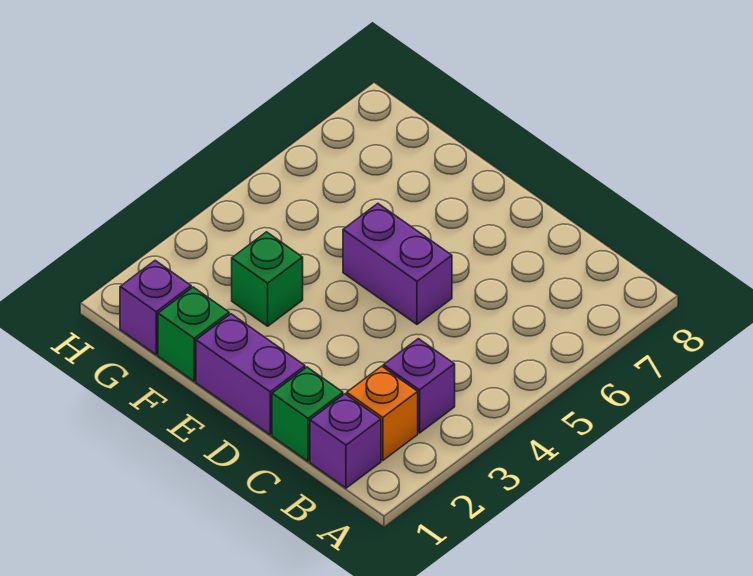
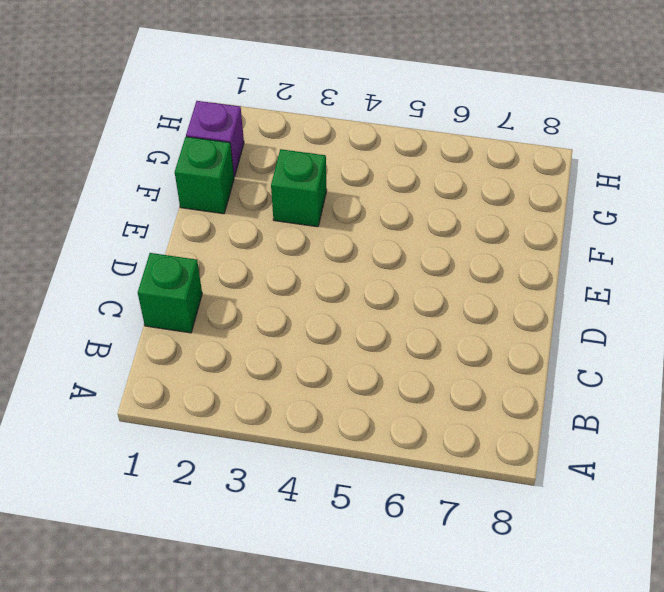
none -> purple 1x1 brick [310,394,381,488]
none -> orange 1x1 brick [347,366,418,461]

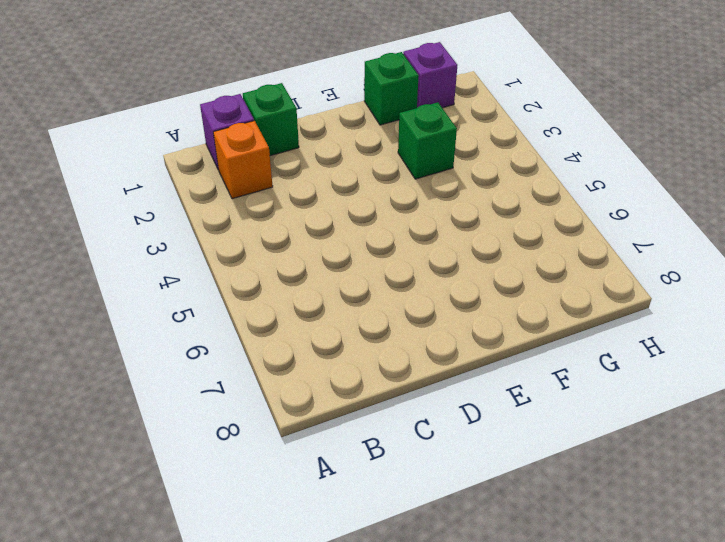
none -> purple 1x1 brick [383,339,455,433]
none -> purple 1x2 brick [196,314,305,435]

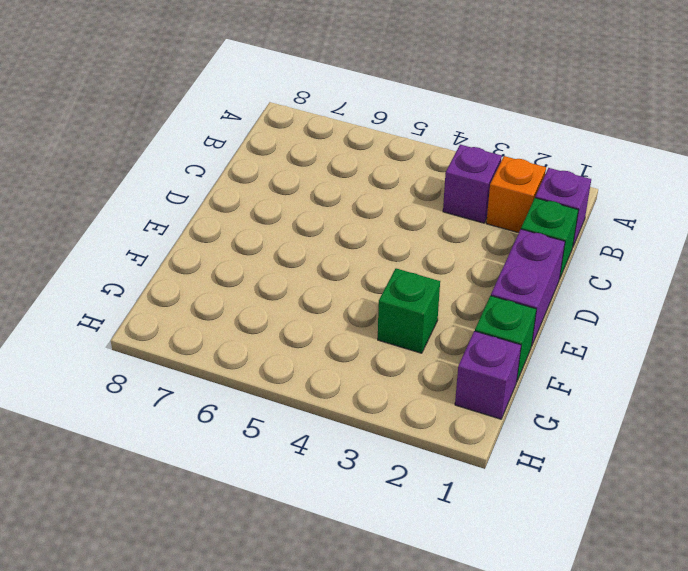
none -> purple 1x2 brick [343,204,452,324]

